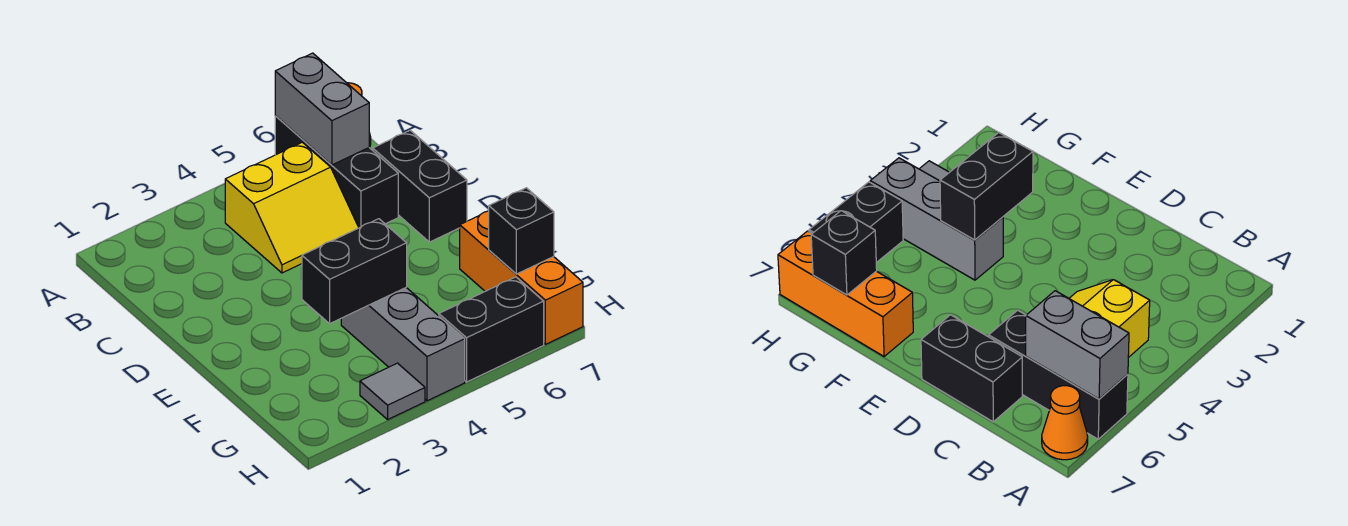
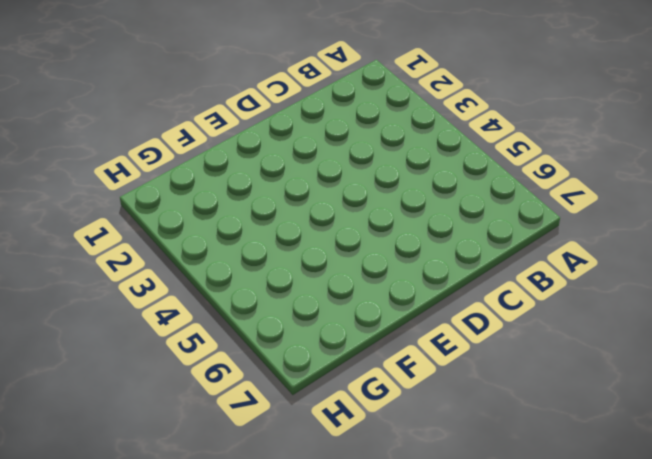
none -> black 1x3 brick [275,116,398,228]
none -> orange 1x1 cone [1042,386,1088,460]

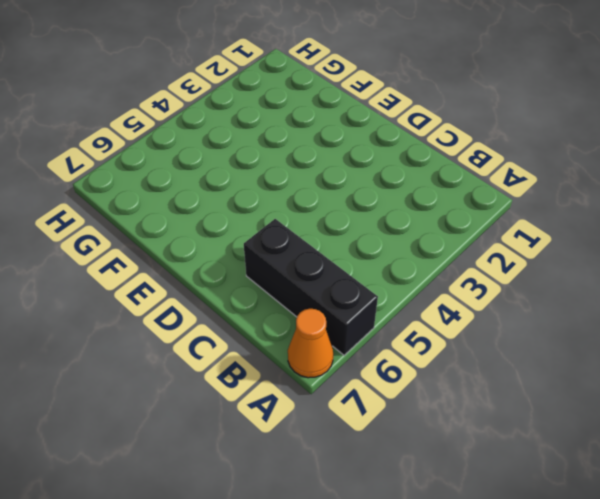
none -> yellow 2x2 slope [225,142,359,273]
none -> black 1x2 brick [373,130,467,242]

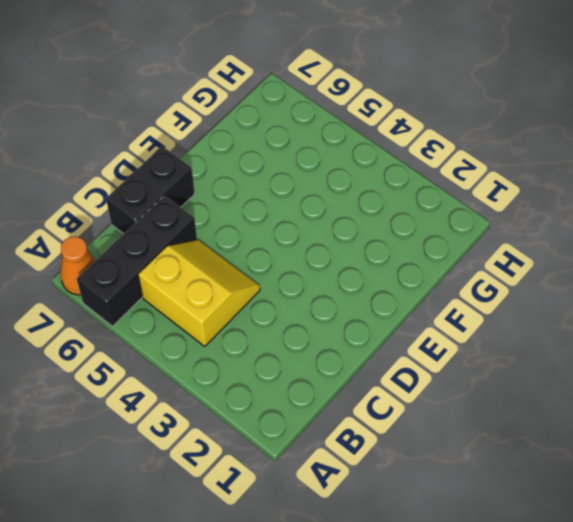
none -> grey 1x3 brick [341,288,465,401]
none -> orange 1x3 brick [460,211,583,344]

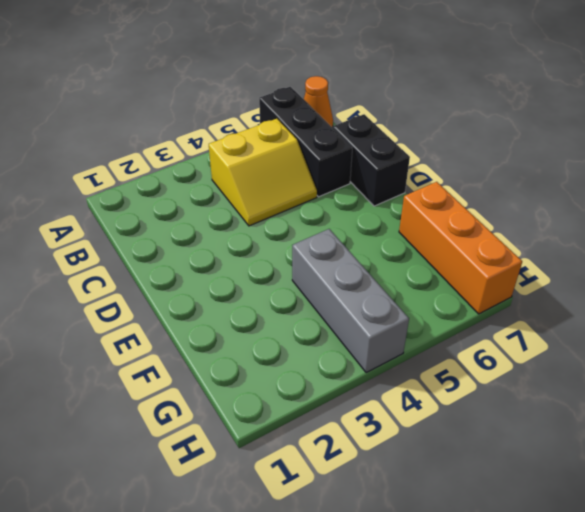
none -> grey 1x1 tile [360,363,425,419]
none -> black 1x2 brick [439,277,544,382]

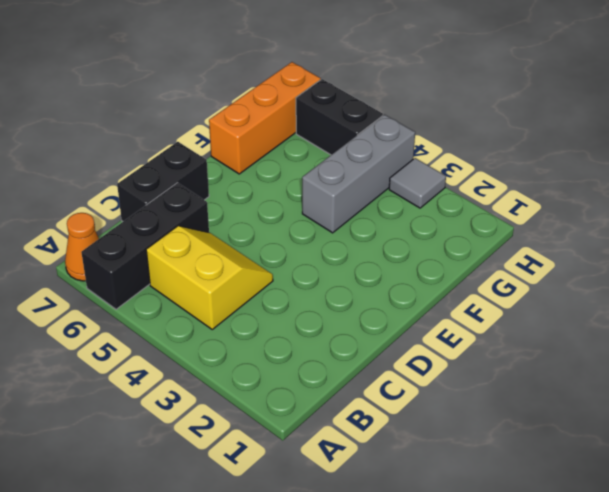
none -> grey 1x2 brick [275,53,369,165]
none -> black 1x2 brick [302,219,407,324]

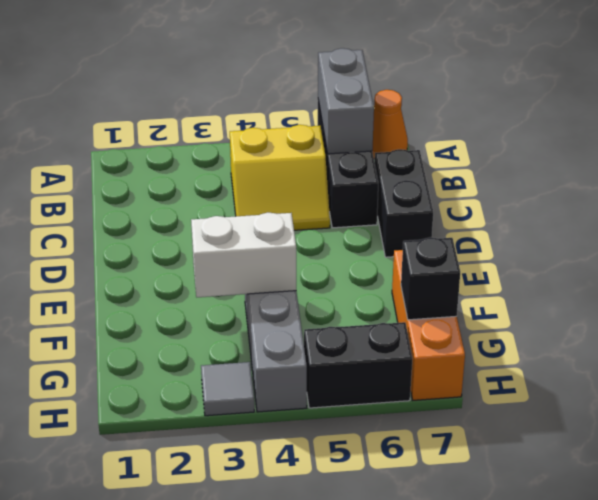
white 1x2 brick [191,213,296,297] -> black 1x2 brick [302,219,407,324]

